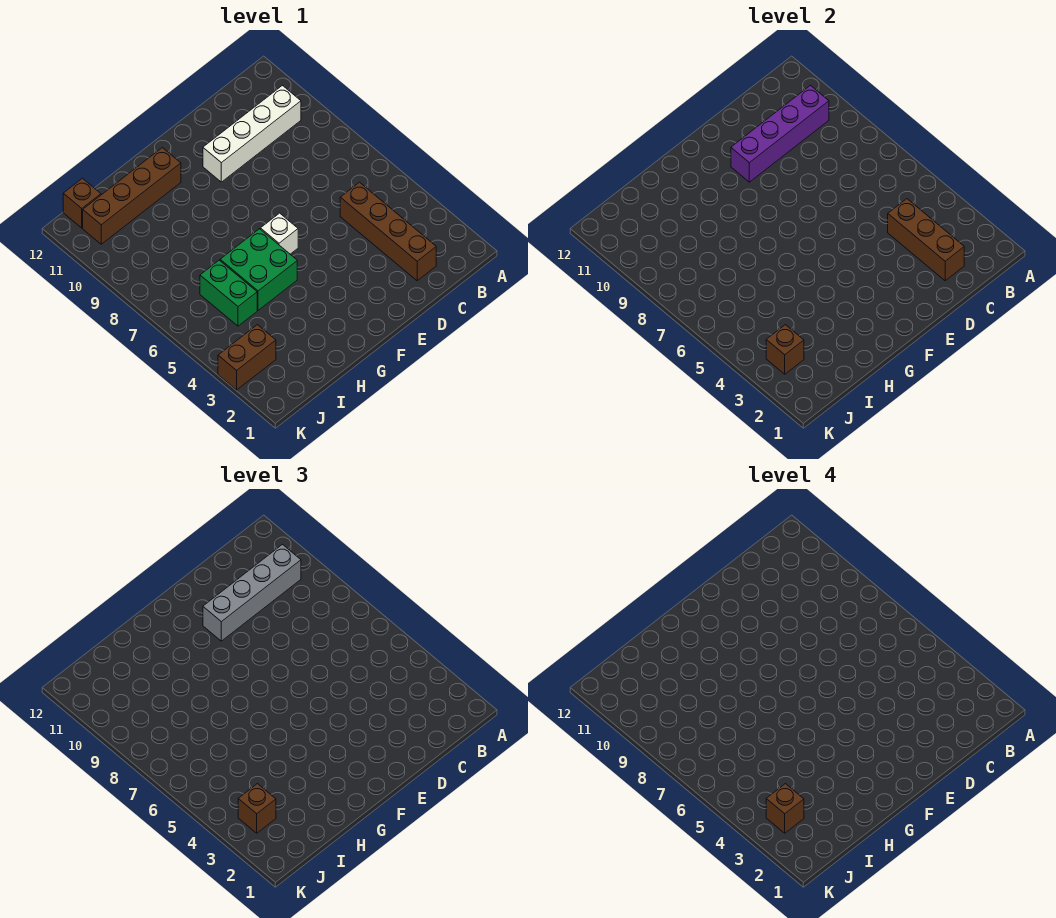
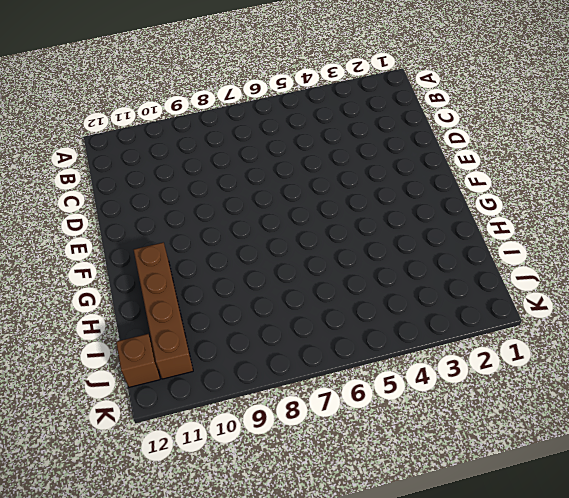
none -> white 1x4 brick [203,86,301,182]
none -> brown 1x4 brick [340,182,436,281]
none -> white 1x1 brick [260,213,298,254]

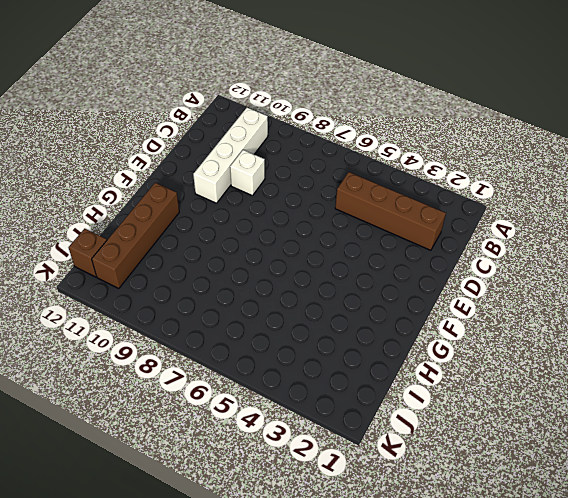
white 1x1 brick [230,150,265,196] -> white 1x1 brick moved to [260,213,298,254]
none -> green 2x2 brick [220,229,297,310]
none -> green 1x2 brick [200,260,257,326]
none -> brown 1x2 brick [218,325,276,390]

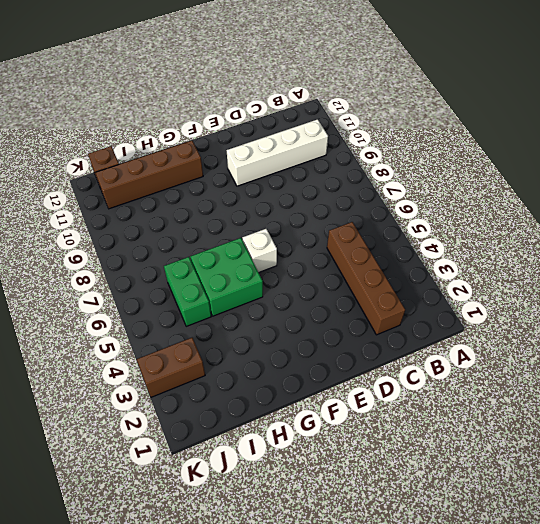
none -> purple 1x4 brick [731,86,829,182]
none -> brown 1x3 brick [888,199,964,281]
none -> brown 1x1 brick [766,325,804,374]

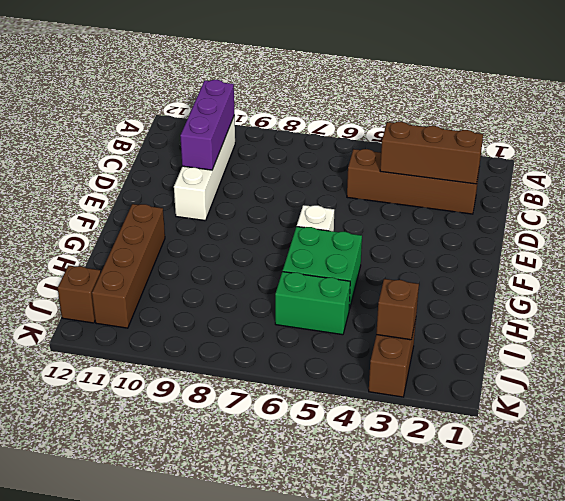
purple 1x3 brick [180,80,234,170] -> purple 1x4 brick [731,86,829,182]
none -> grey 1x4 brick [203,545,301,641]
none -> brown 1x1 brick [238,784,276,833]
none -> brown 1x1 brick [766,784,804,833]

